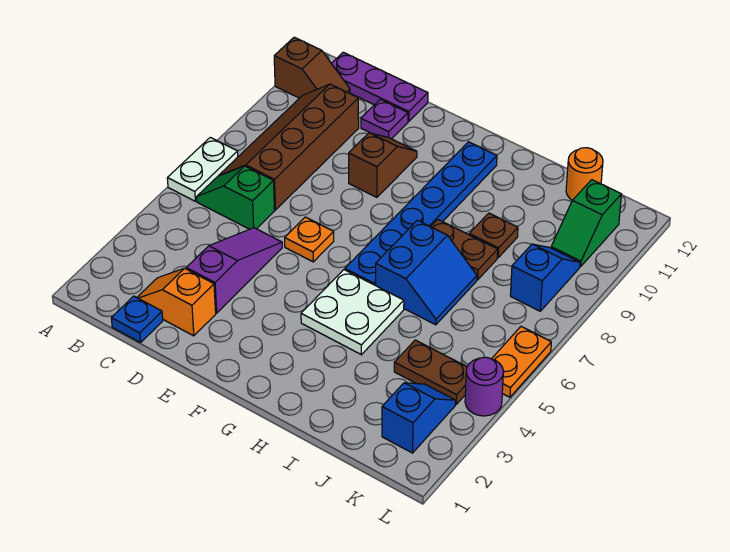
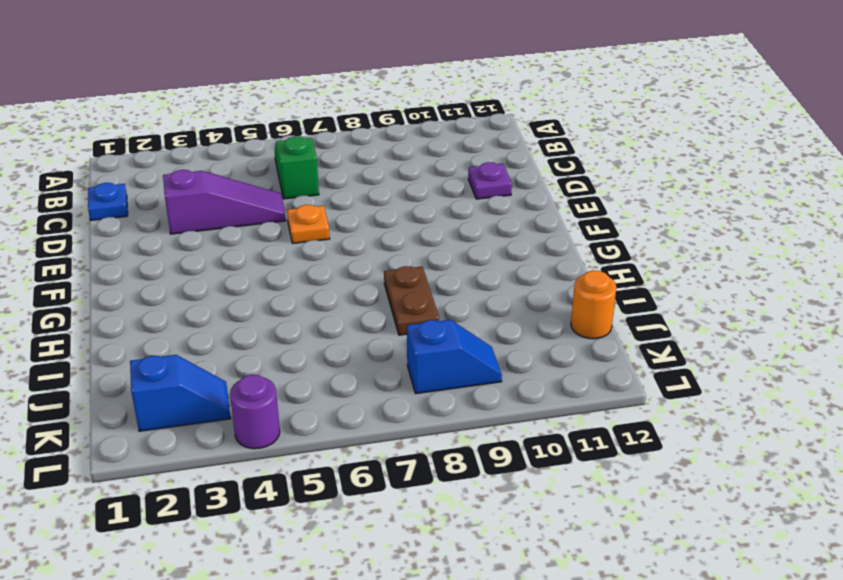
none -> white 1x2 plate [167,137,238,201]
none -> brown 1x2 slope [274,37,350,98]
none -> brown 2x4 slope [219,84,359,210]

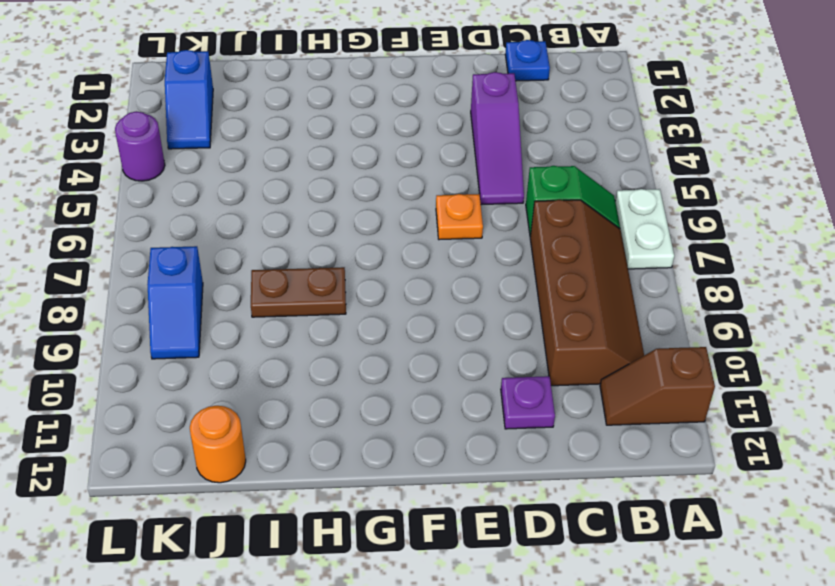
none -> purple 1x3 plate [331,52,428,121]
none -> orange 1x2 slope [137,268,216,336]
none -> brown 1x2 slope [349,133,417,197]

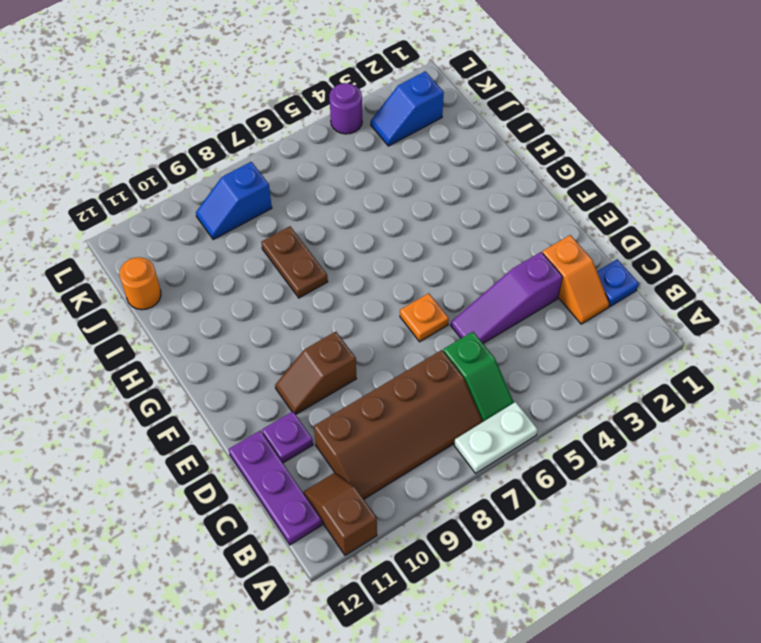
none -> white 2x2 plate [301,270,404,355]
none -> blue 1x6 plate [345,142,497,285]
none -> blue 2x2 slope [376,220,477,325]

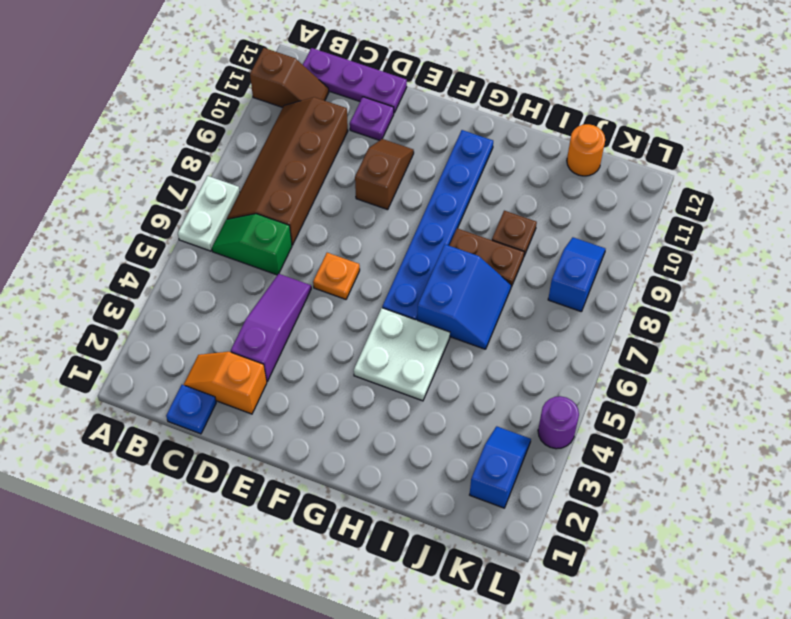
none -> brown 1x2 plate [394,340,467,404]
none -> green 1x2 slope [551,180,621,267]
none -> orange 1x2 plate [492,327,551,397]

